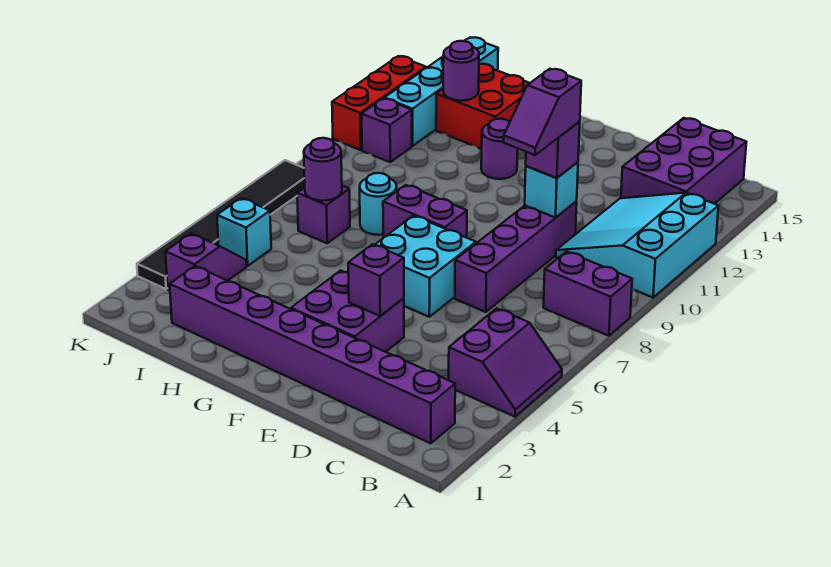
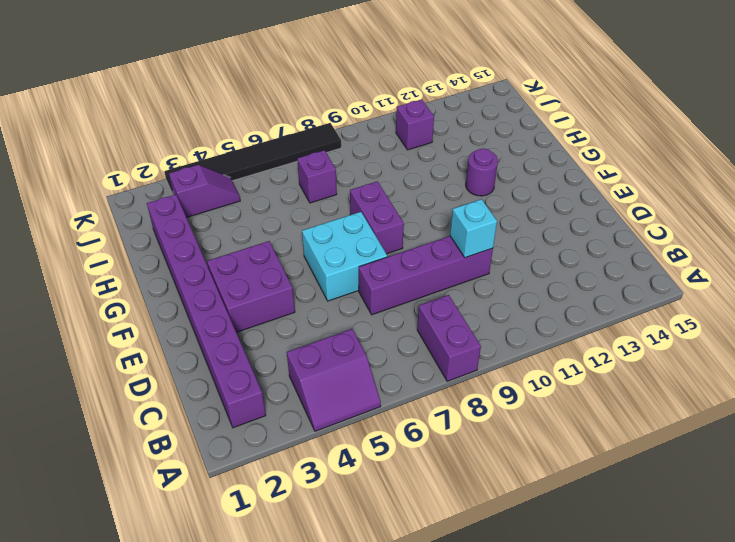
none -> cyan 3x3 slope [556,193,719,298]
none -> purple 2x3 brick [621,118,746,204]
none -> cyan 1x1 round brick [360,173,397,235]

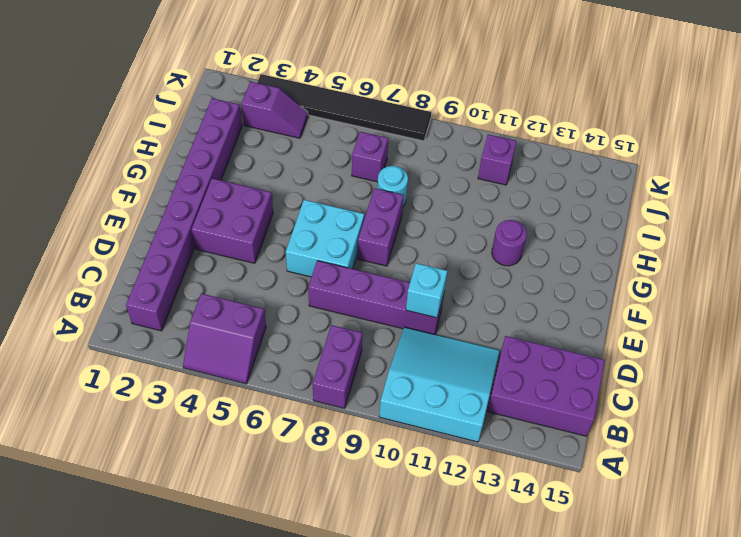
none -> red 2x2 brick [436,64,530,149]
none -> cyan 1x1 brick [217,198,271,266]
none -> cyan 1x4 brick [384,37,498,146]

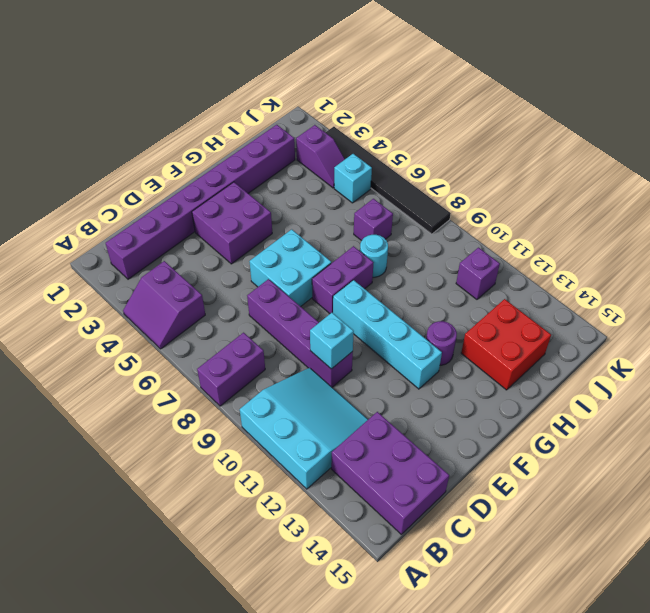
cyan 1x4 brick [333,280,442,389] -> cyan 1x4 brick moved to [384,37,498,146]
none -> red 1x3 brick [332,56,426,150]
none -> purple 1x1 brick [348,244,404,316]
none -> purple 1x1 round brick [304,138,342,201]

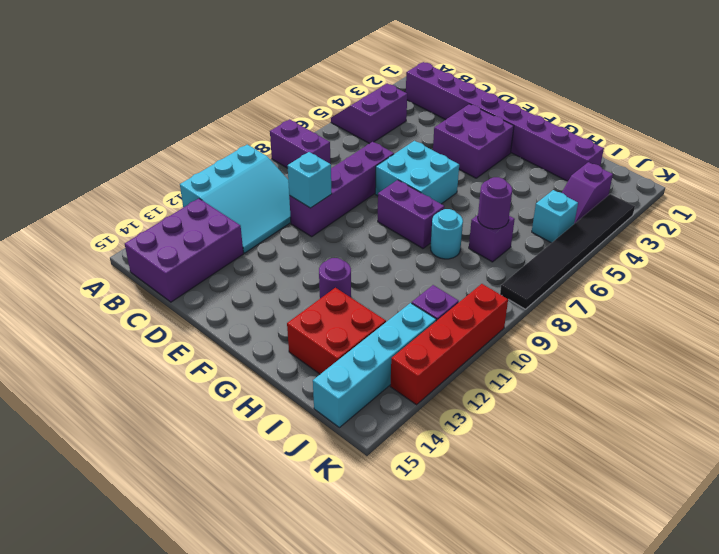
red 1x4 brick [390,284,508,405] -> red 1x3 brick [332,56,426,150]
none -> purple 1x1 brick [348,244,404,316]
none -> purple 1x1 round brick [443,41,479,101]
none -> purple 1x1 brick [526,122,580,178]

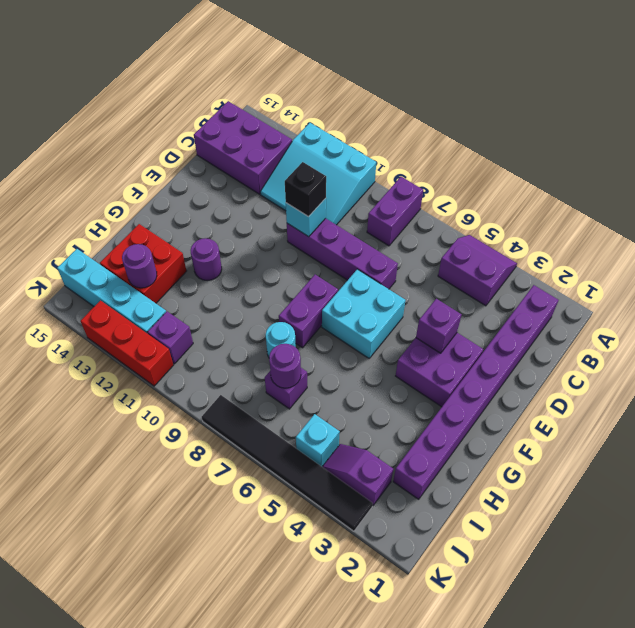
black 1x1 brick [285,162,326,217] -> purple 1x1 brick [526,122,580,178]
none -> purple 1x2 slope [504,69,581,155]

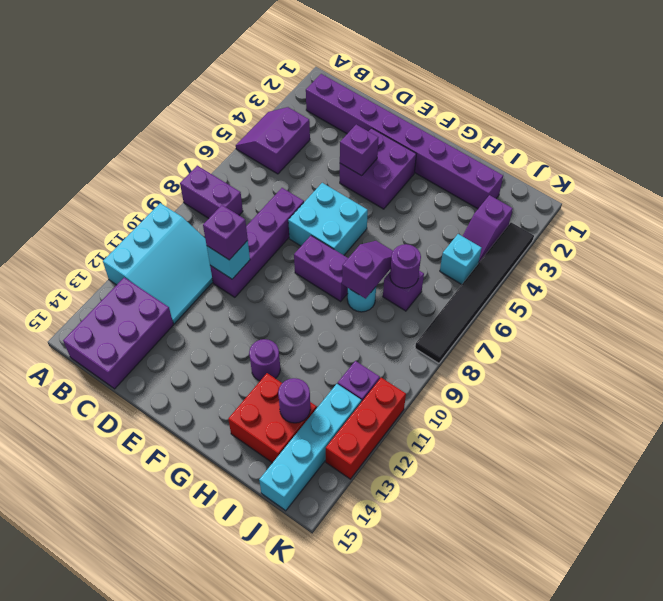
purple 1x2 slope [342,241,393,299] -> purple 1x2 slope moved to [504,69,581,155]

